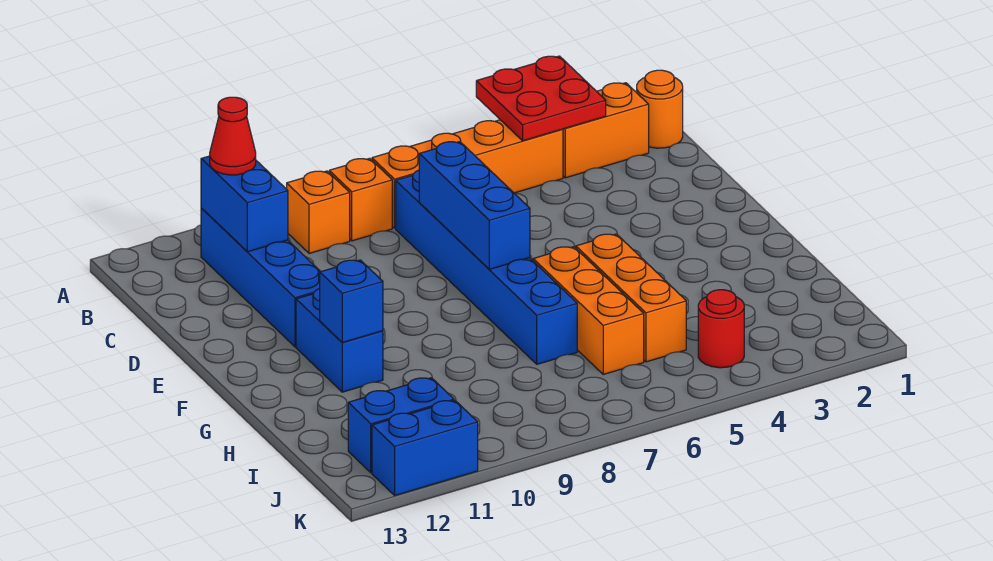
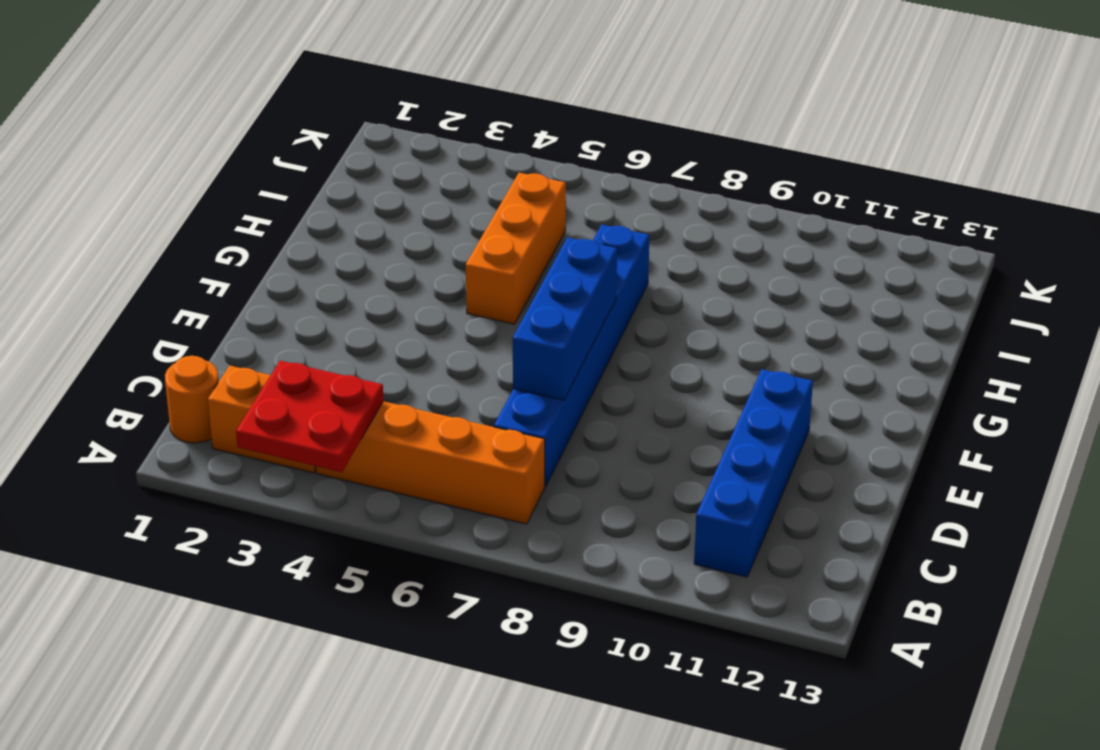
none -> orange 1x1 brick [329,158,392,241]
none -> orange 1x1 brick [287,171,350,254]
none -> blue 1x2 brick [296,289,383,392]

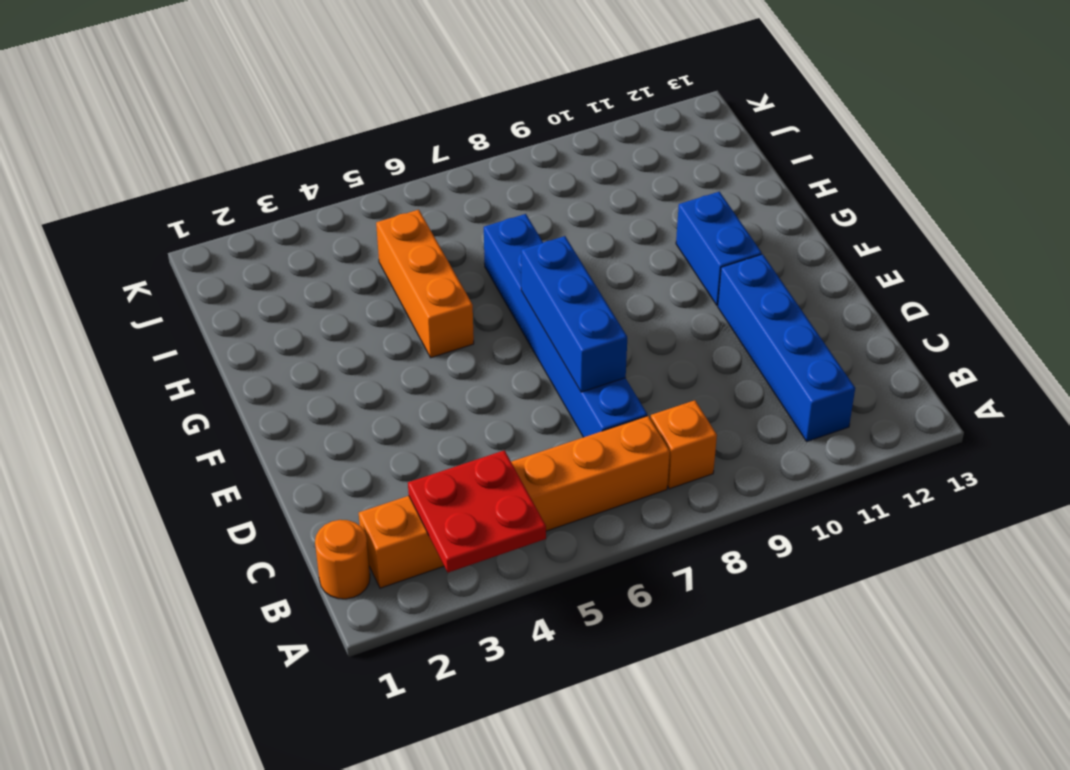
none -> orange 1x1 brick [287,171,350,254]
none -> orange 1x3 brick [533,247,644,374]
none -> red 1x1 round brick [698,290,744,368]

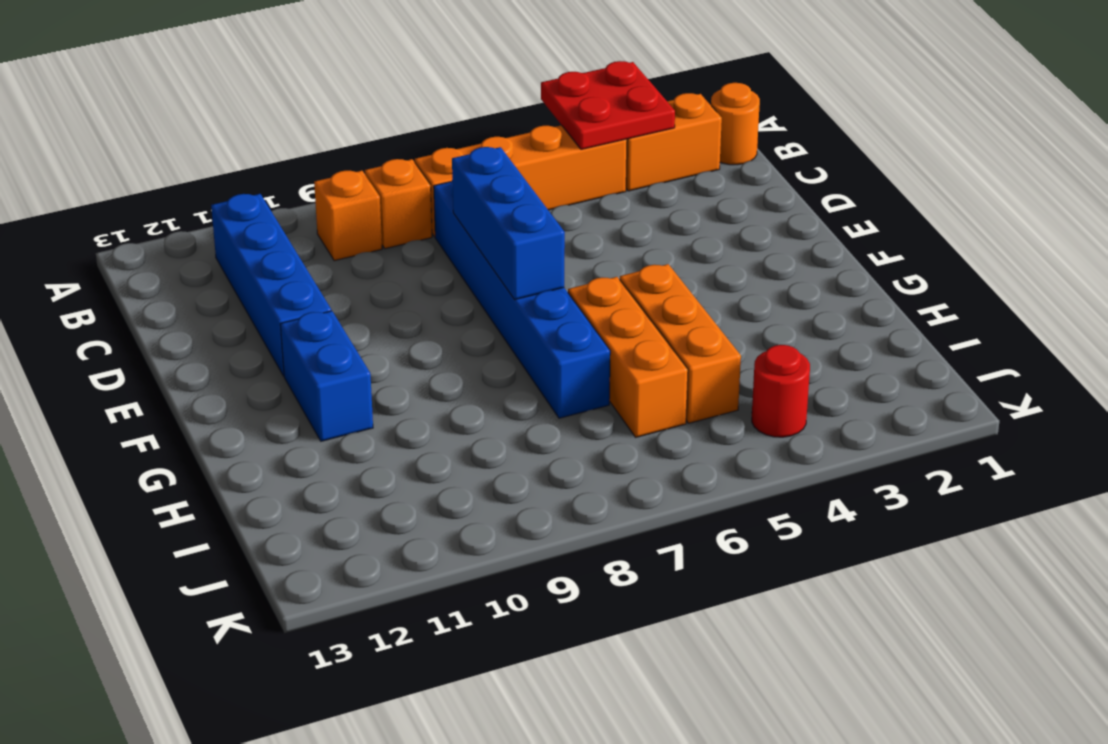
none -> blue 1x2 brick [348,378,454,473]
none -> blue 1x2 brick [372,401,478,495]
none -> blue 1x2 brick [201,156,288,252]

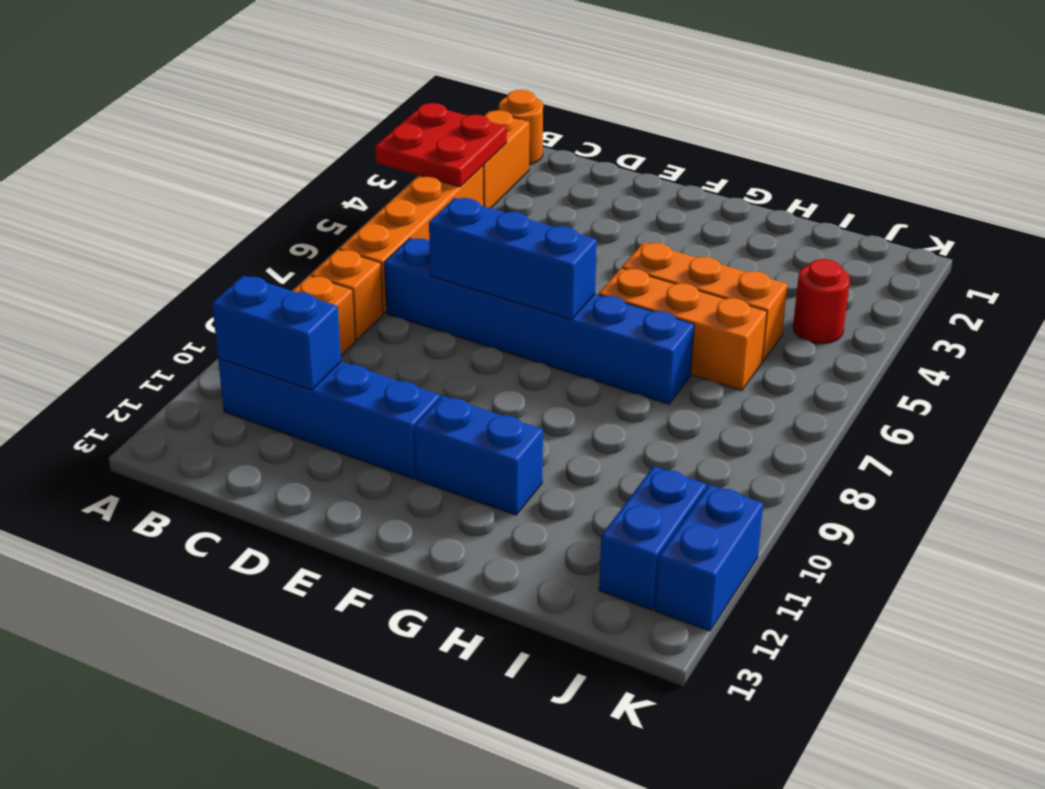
none -> blue 1x1 brick [320,260,383,343]
none -> red 1x1 cone [210,97,256,175]

